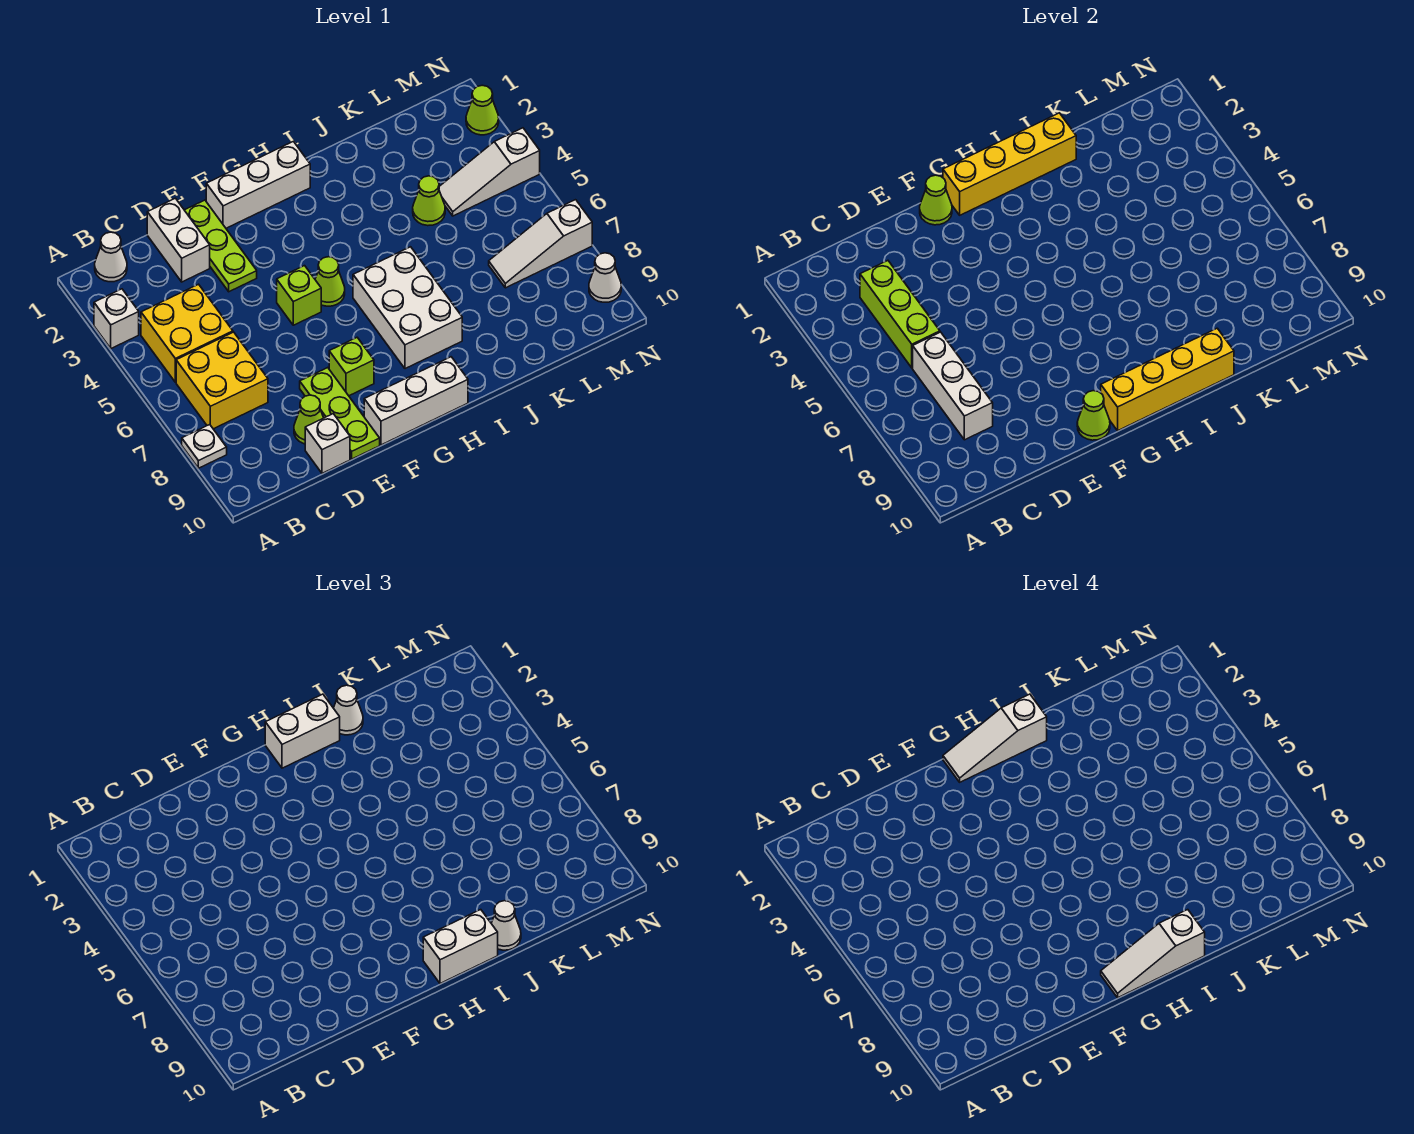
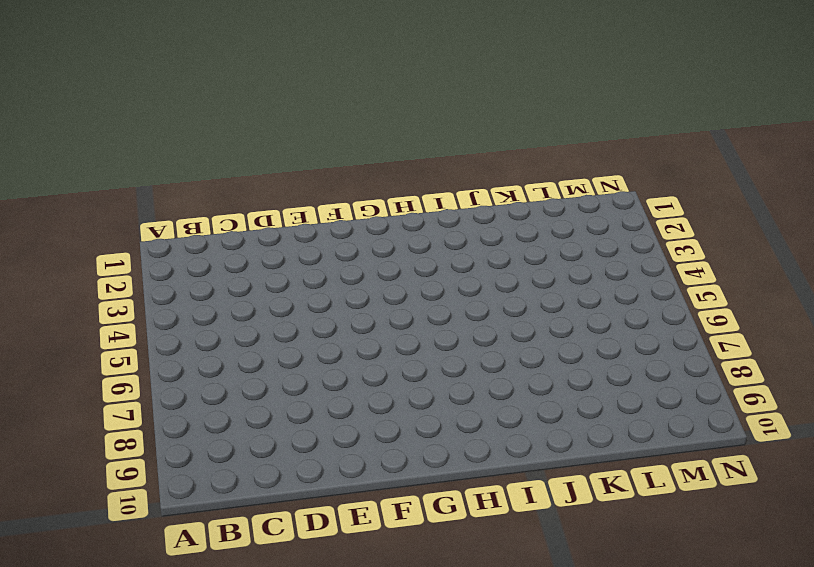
none -> white 1x1 brick [94,289,139,348]
none -> white 1x1 plate [182,425,227,468]
none -> white 1x1 cone [95,232,127,282]
none -> yellow 2x2 brick [141,284,233,382]

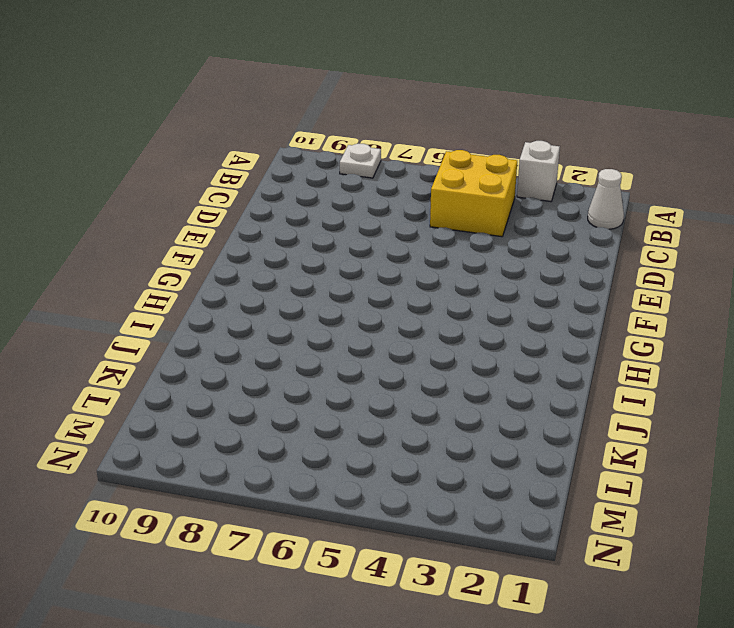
none -> yellow 2x2 brick [176,332,268,429]
none -> white 1x2 brick [147,198,210,282]
none -> lime 1x1 cone [294,395,323,444]
none -> white 1x1 brick [305,414,350,473]

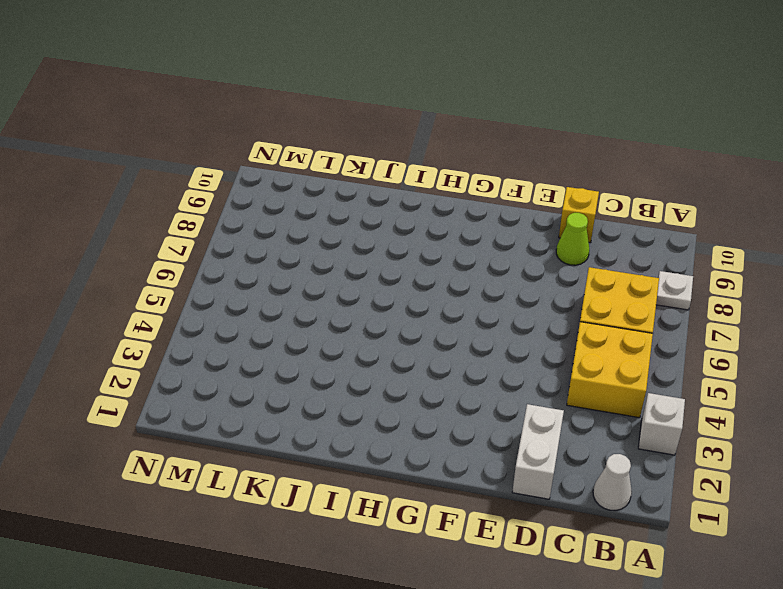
yellow 1x1 brick [559,187,599,243] -> white 1x1 brick [305,414,350,473]
none -> lime 1x3 plate [185,200,257,292]
none -> lime 1x3 plate [300,368,380,459]
none -> white 1x3 brick [206,141,310,228]
none -> lime 1x1 brick [277,266,321,325]

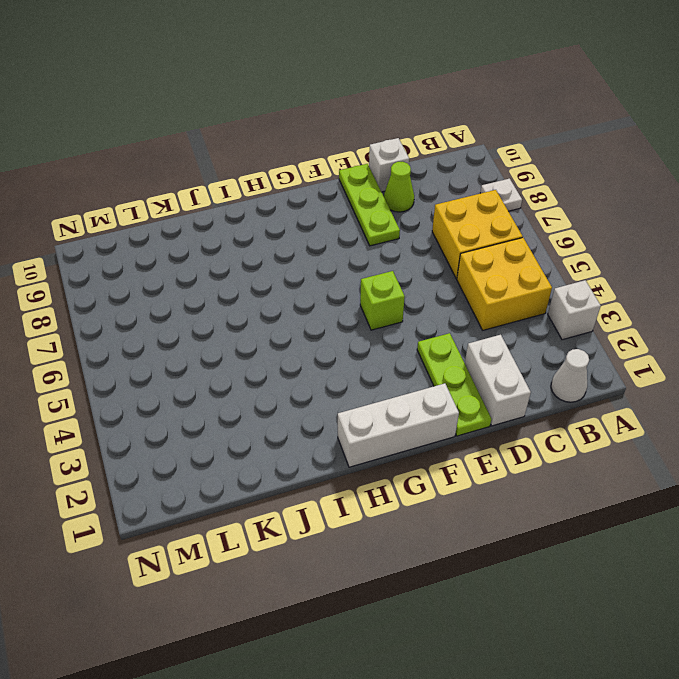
none -> lime 1x1 brick [329,338,374,396]
none -> white 1x3 brick [364,357,468,445]
none -> lime 1x1 cone [315,257,345,306]
none -> white 2x3 brick [353,247,462,369]

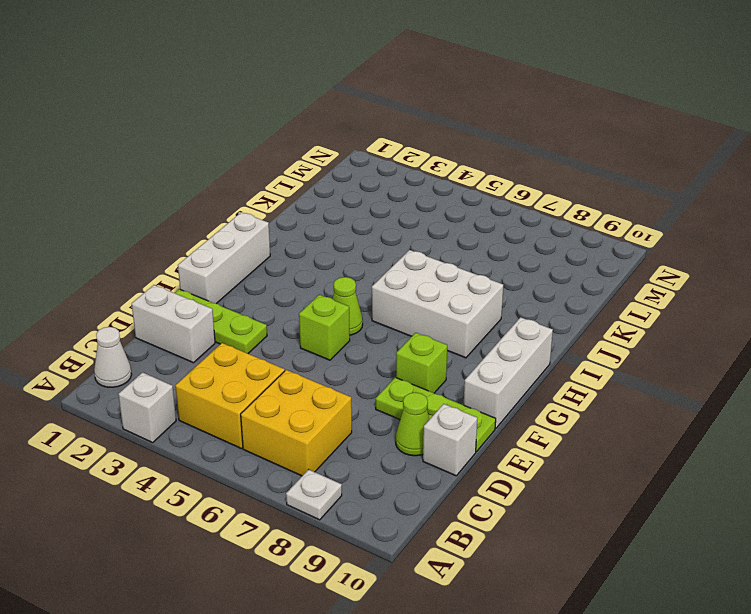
none -> lime 1x1 cone [413,176,445,226]
none -> white 1x3 slope [439,128,540,216]
none -> white 1x3 slope [489,200,592,288]
none -> lime 1x1 cone [466,85,499,135]

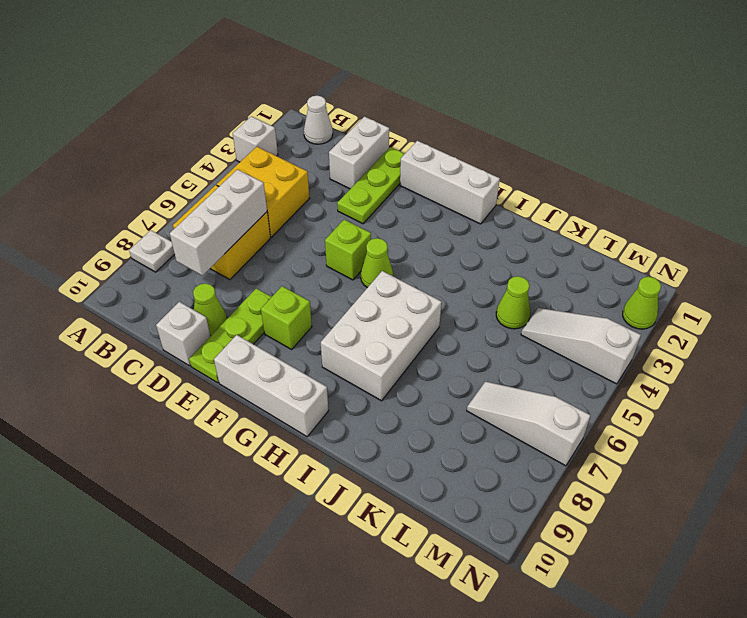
none -> white 1x1 cone [589,253,621,302]
none -> lime 1x3 brick [860,261,940,368]
none -> lime 1x1 cone [920,175,952,225]
none -> lime 1x1 cone [1077,391,1110,440]

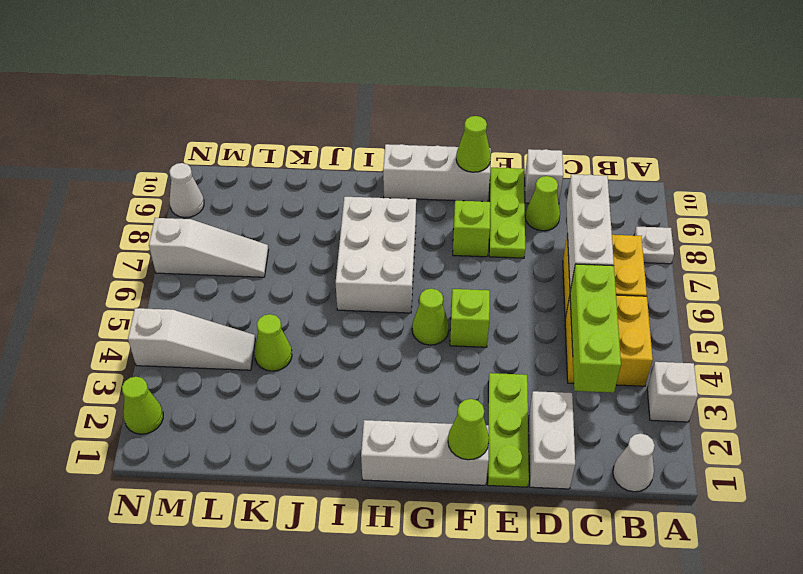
none -> yellow 1x4 brick [943,113,1076,215]
none -> yellow 1x4 brick [1101,328,1234,431]
none -> white 1x2 brick [265,694,340,768]
none -> white 1x2 brick [423,910,498,983]

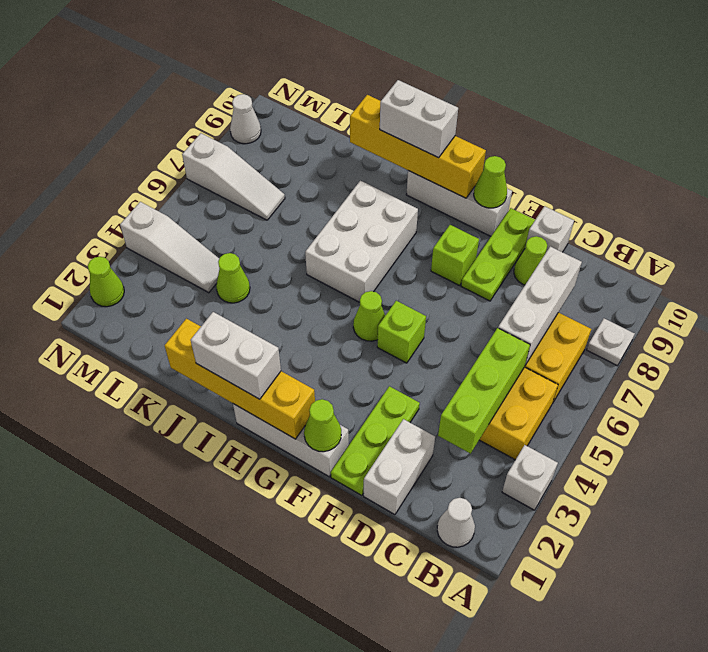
none -> white 1x1 cone [334,685,363,735]
none -> white 1x1 cone [491,901,521,950]
none -> white 1x3 slope [943,694,1047,782]
none -> white 1x3 slope [1101,910,1205,998]

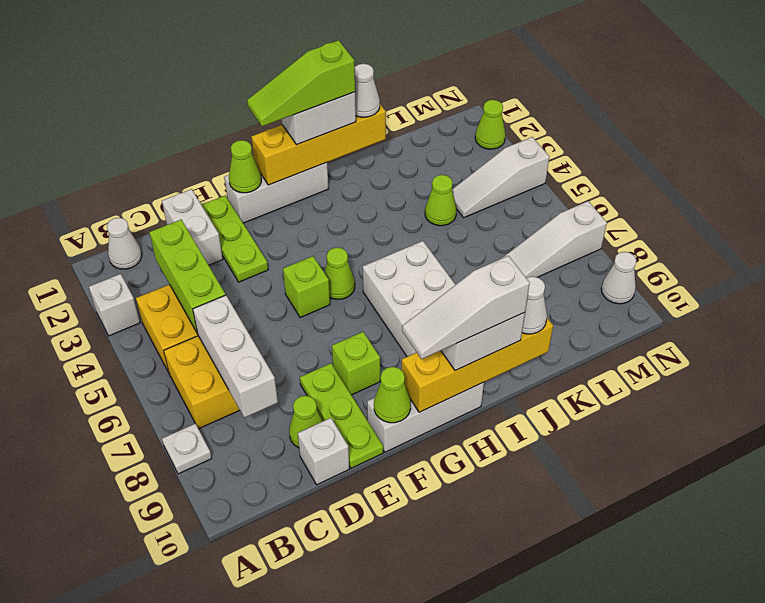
lime 1x3 slope [247,40,355,126] -> white 1x3 slope [943,694,1047,782]

